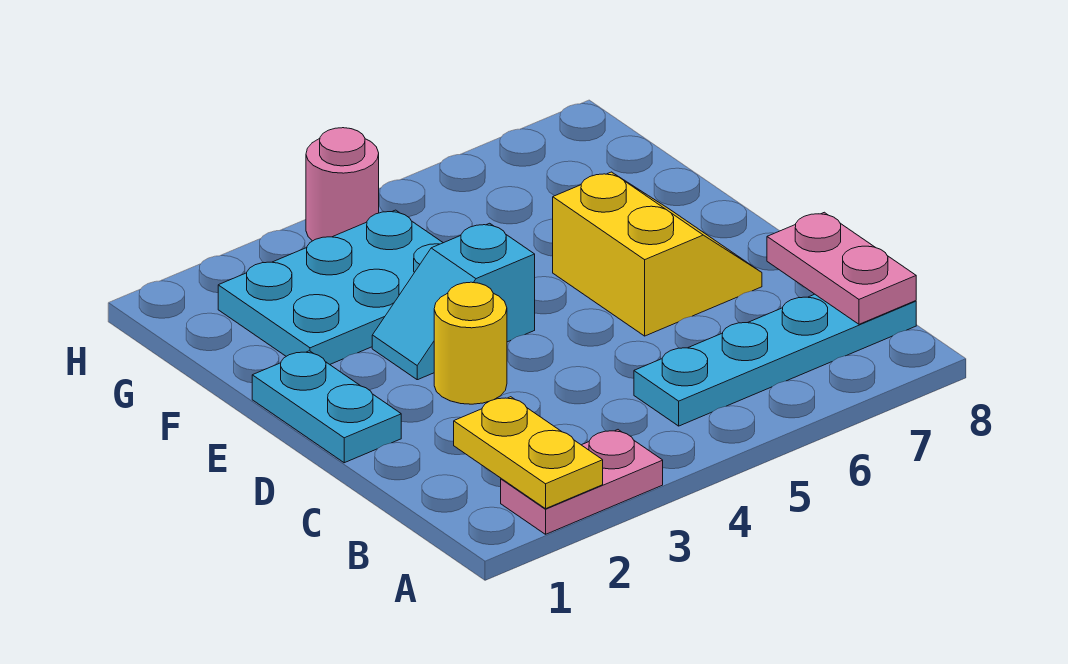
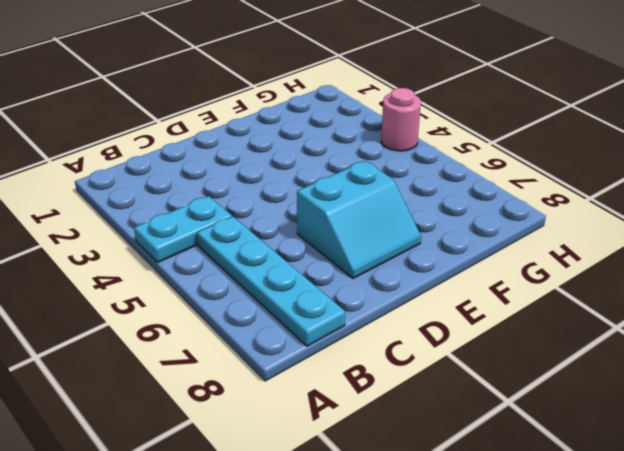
cyan 1x2 plate [134,196,232,262] -> cyan 1x2 plate moved to [252,351,401,463]
cyan 2x2 slope [297,161,421,278] -> yellow 2x2 slope [553,172,762,336]
none -> pink 1x2 plate [501,430,663,534]
none -> yellow 1x1 round brick [434,282,507,404]

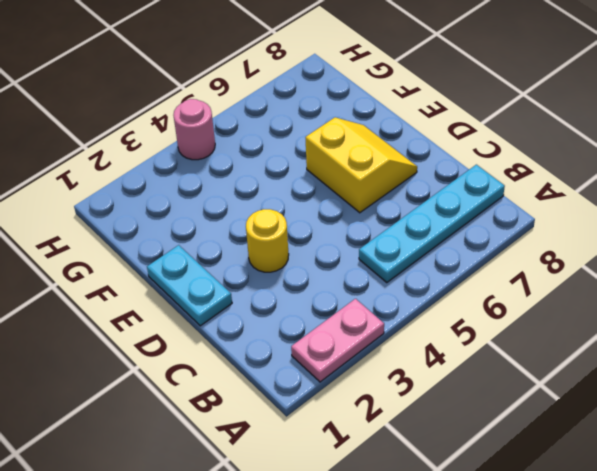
none -> cyan 1x2 slope [372,223,535,380]
none -> cyan 2x3 plate [218,210,443,364]

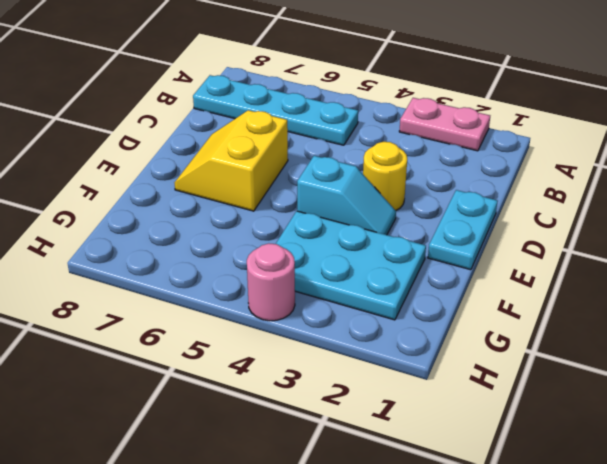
none -> yellow 1x2 plate [454,397,603,509]
none -> pink 1x2 plate [767,212,916,324]

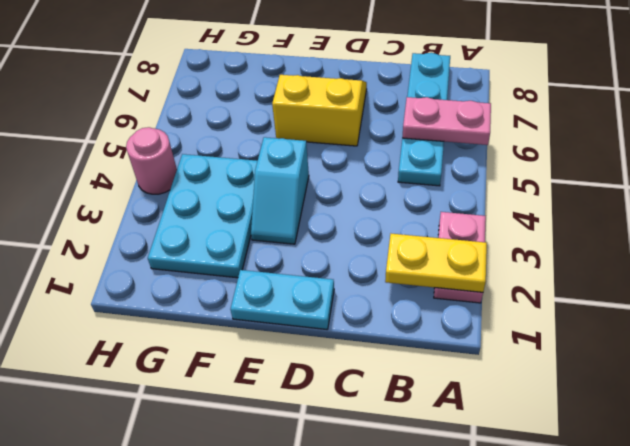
pink 1x2 plate [402,97,491,145] -> pink 1x2 plate moved to [767,212,916,324]
none -> yellow 1x1 round brick [434,282,507,404]

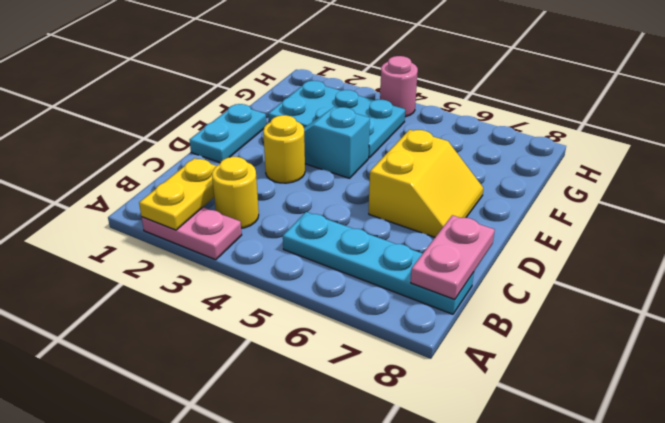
yellow 1x1 round brick [212,157,259,228] -> none

